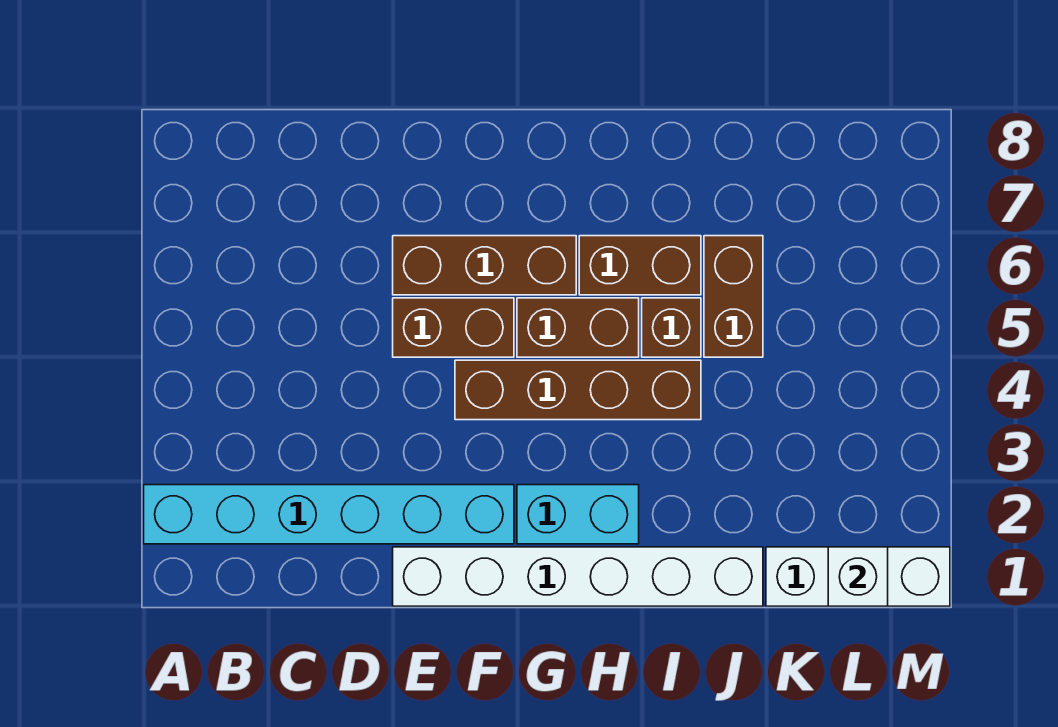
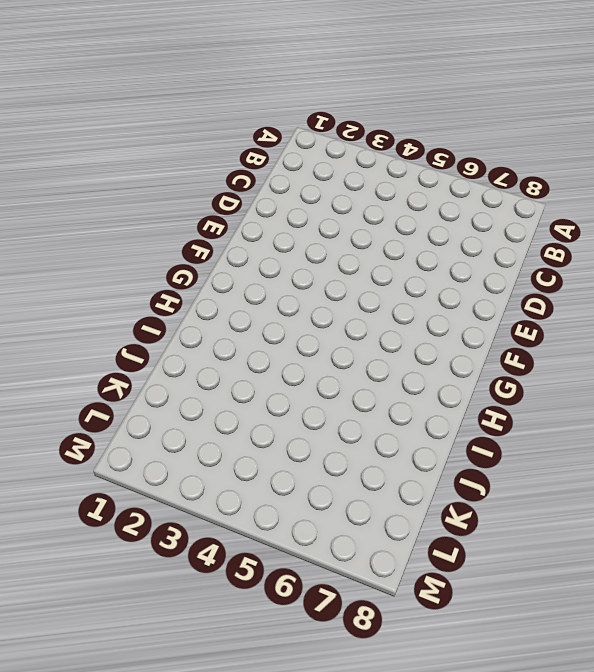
none -> cyan 1x6 brick [144,485,514,544]
none -> white 1x6 brick [393,547,763,606]
none -> brown 1x2 brick [393,298,514,357]

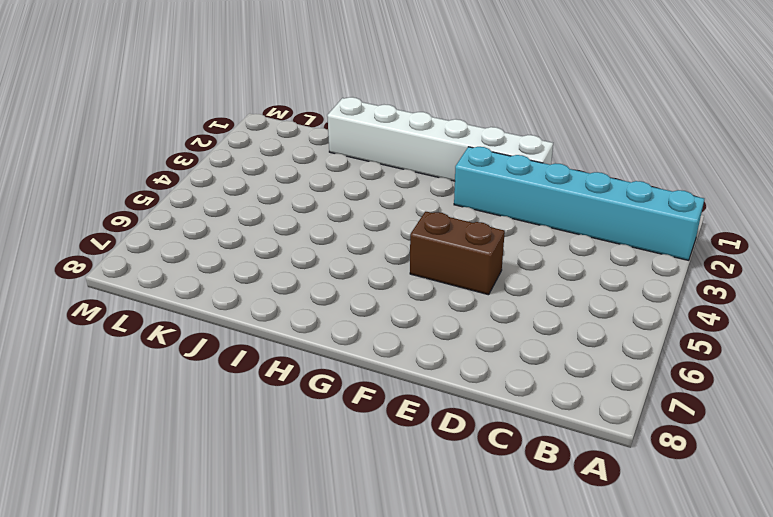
none -> brown 1x3 brick [393,236,576,295]
none -> brown 1x4 brick [455,360,701,420]
none -> cyan 1x2 brick [517,485,639,544]

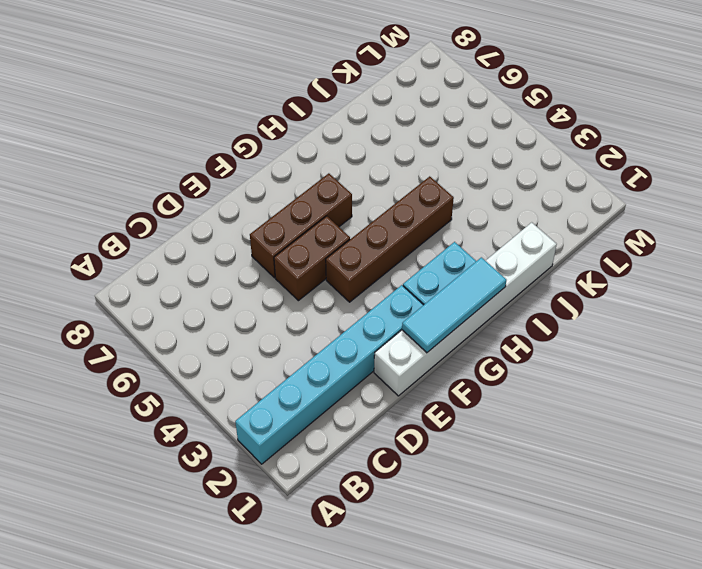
cyan 1x3 tile [402,257,506,353] -> none
none -> brown 1x2 brick [517,298,639,357]
none -> brown 1x2 brick [579,236,701,295]
none -> brown 1x1 brick [642,298,701,357]

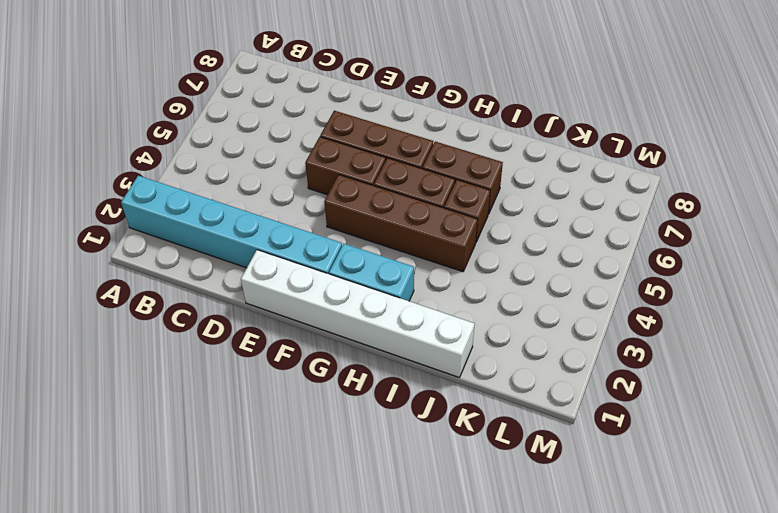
none -> brown 1x2 brick [704,236,763,357]
none -> white 1x3 brick [766,547,950,606]
none -> white 1x1 brick [828,547,888,606]

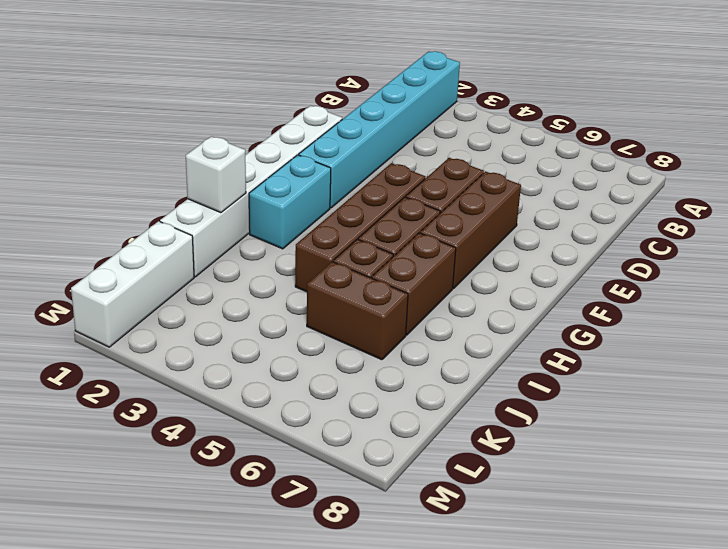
white 1x1 brick [186,136,246,213] -> white 1x1 brick moved to [828,547,888,606]

